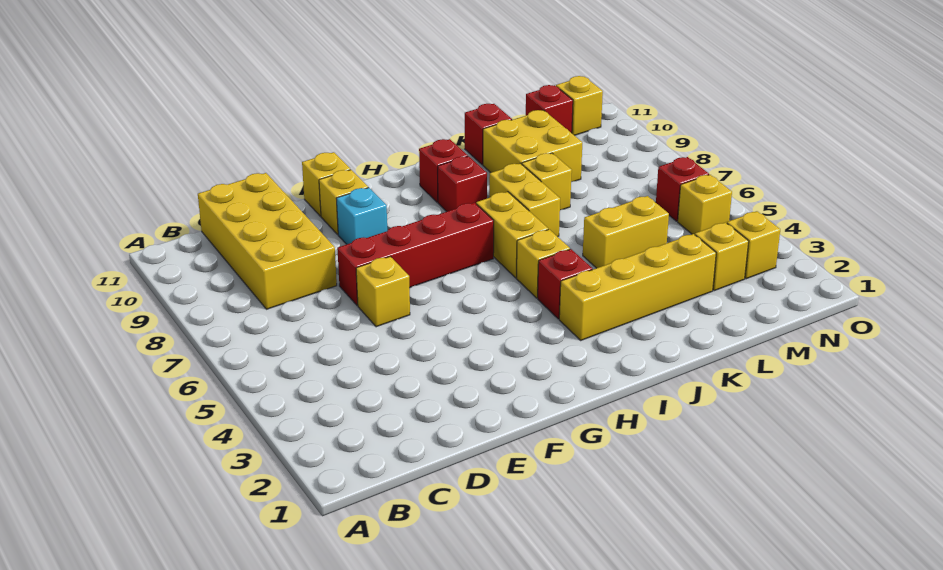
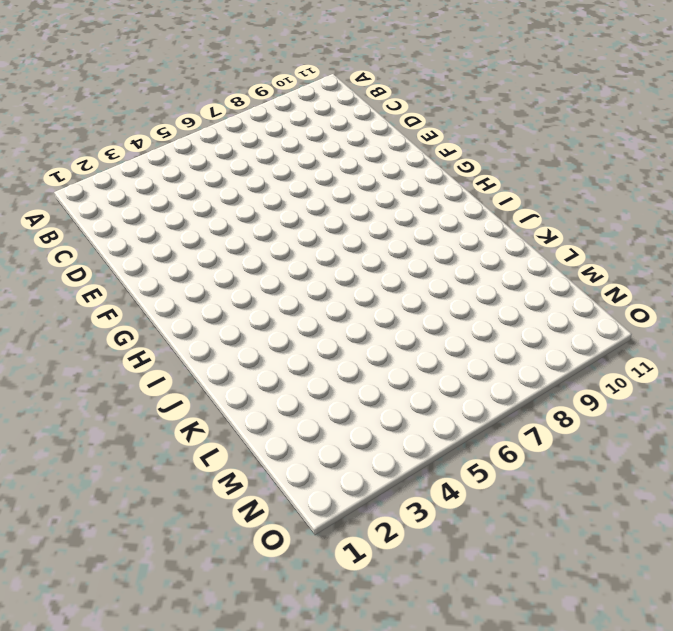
none -> yellow 2x4 brick [198,173,337,309]
none -> yellow 1x1 brick [356,256,410,327]
none -> red 1x4 brick [337,203,494,306]

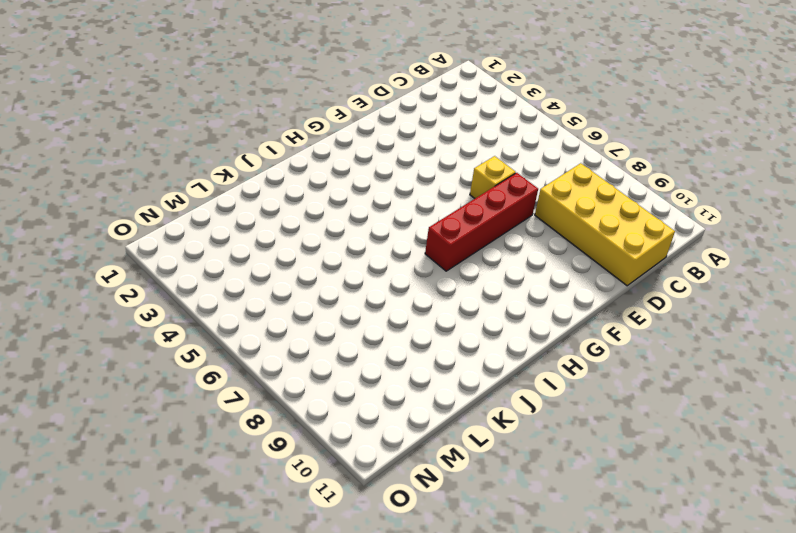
none -> cyan 1x1 brick [336,188,387,244]
none -> yellow 1x1 brick [319,170,368,234]
none -> yellow 1x1 brick [302,152,350,216]

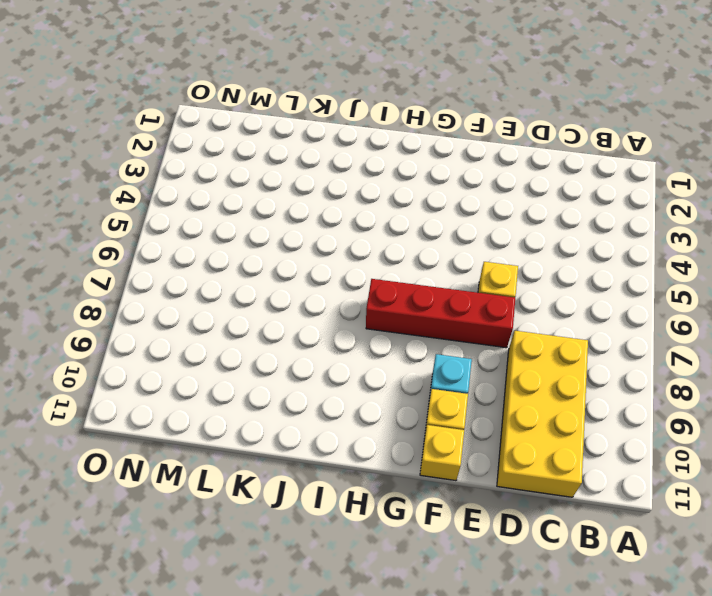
none -> yellow 1x4 brick [559,234,716,340]
none -> red 1x1 brick [538,249,592,319]
none -> yellow 1x1 brick [516,229,570,298]

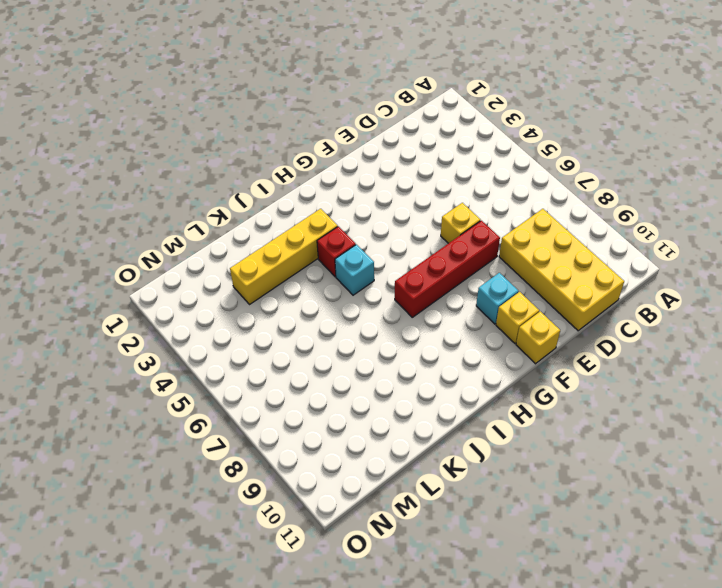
cyan 1x1 brick [335,245,374,295] -> yellow 1x1 brick [516,229,570,298]
none -> yellow 1x2 brick [476,192,548,278]
none -> red 1x1 brick [438,156,487,212]
none -> red 1x1 brick [419,139,468,202]

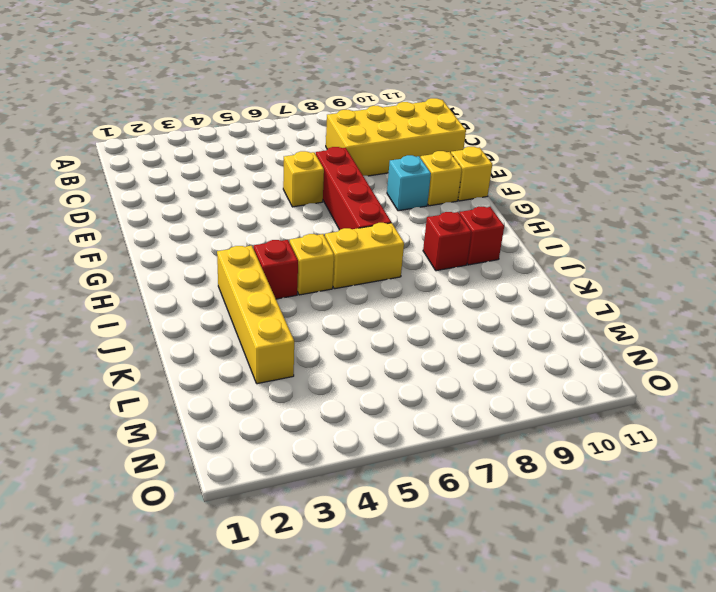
none -> yellow 1x2 brick [489,163,560,237]
none -> yellow 1x2 brick [583,196,669,268]
none -> yellow 1x1 brick [522,153,572,210]

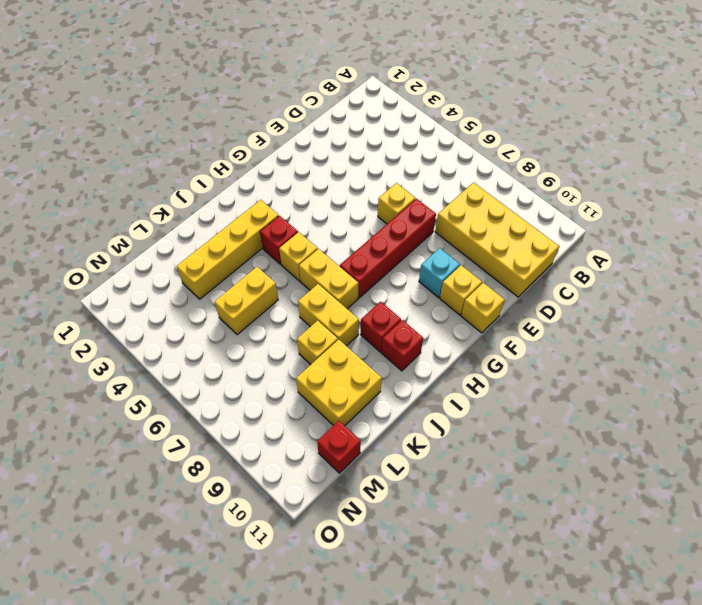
none -> red 1x1 brick [465,104,512,165]
none -> yellow 1x1 brick [695,223,749,291]
none -> yellow 1x1 brick [727,211,780,279]

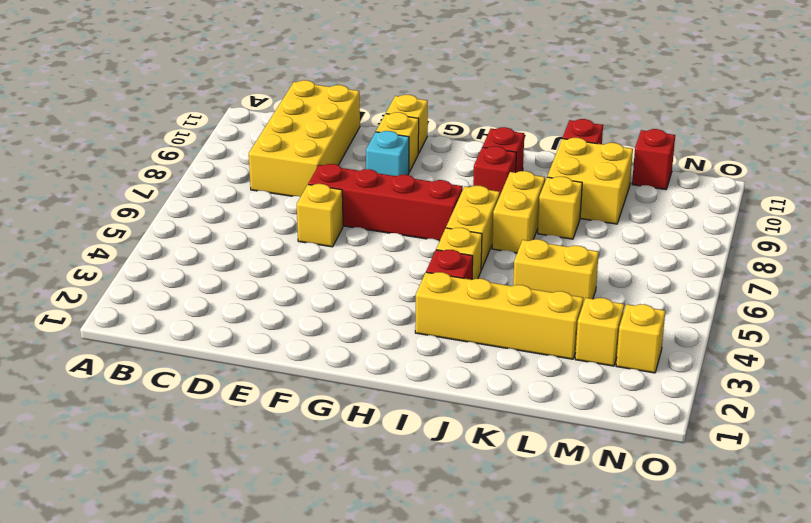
none -> yellow 1x1 brick [678,175,732,235]
none -> red 1x1 brick [656,157,709,221]
none -> yellow 1x1 brick [556,76,603,135]

